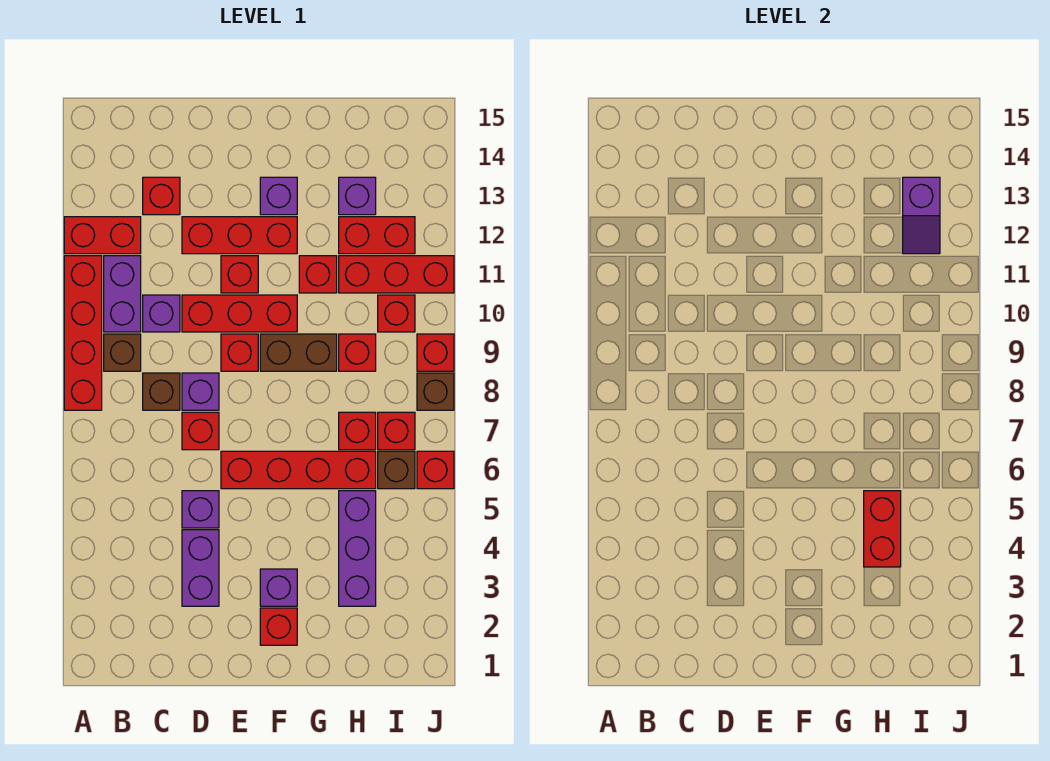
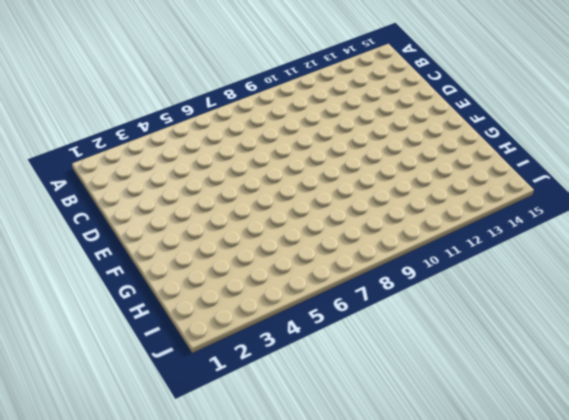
none -> red 1x4 brick [64,256,102,410]
none -> red 1x2 brick [64,217,141,254]
none -> brown 1x1 brick [104,334,141,371]
none -> purple 1x2 brick [104,256,141,332]

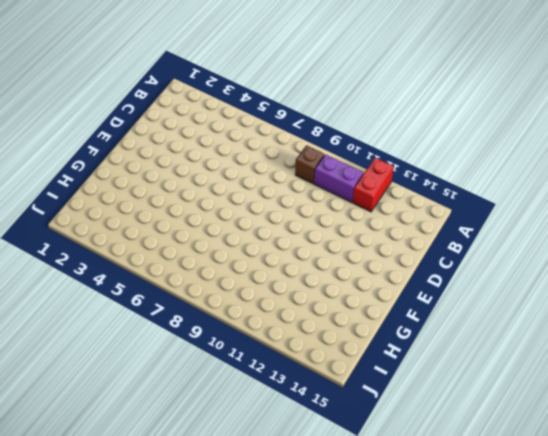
none -> red 1x4 brick [64,256,102,410]
none -> brown 1x1 brick [143,373,180,410]
none -> purple 1x1 brick [143,295,180,332]
none -> red 1x1 brick [143,177,180,215]

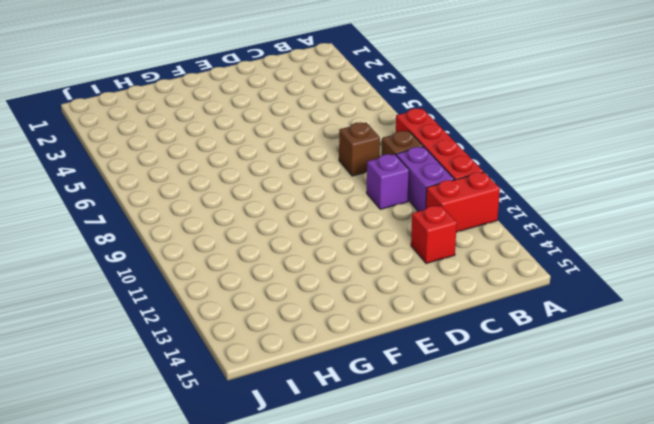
none -> purple 1x2 brick [182,530,219,606]
none -> purple 1x1 brick [182,491,219,528]
none -> red 1x1 brick [182,412,219,450]
none -> purple 1x1 brick [182,373,219,410]

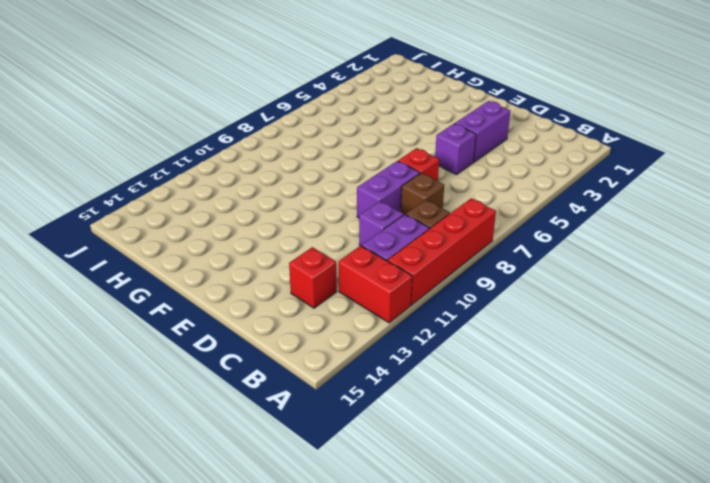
purple 1x2 brick [357,161,420,218] -> purple 1x1 brick [182,373,219,410]
none -> red 1x3 brick [182,295,297,332]
none -> red 1x3 brick [182,217,297,254]
none -> red 1x4 brick [221,451,376,489]
none -> red 1x1 brick [221,334,258,371]

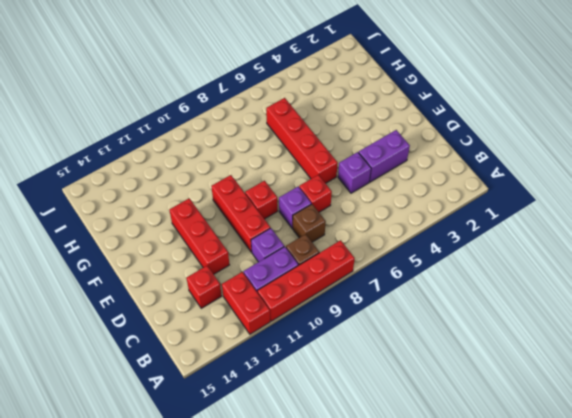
none -> red 1x1 brick [221,256,258,293]
none -> red 1x1 brick [260,608,297,645]
none -> purple 1x1 brick [260,569,297,606]
none -> brown 1x2 brick [260,334,337,371]

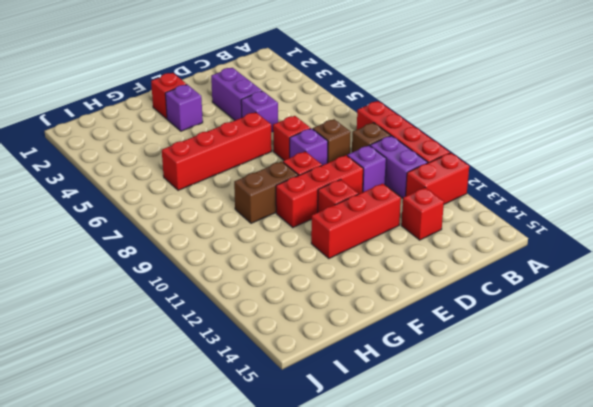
none -> purple 1x1 brick [260,177,297,215]
none -> red 1x1 brick [299,256,337,293]
none -> purple 1x3 brick [339,491,376,606]
none -> red 1x1 brick [339,412,376,450]

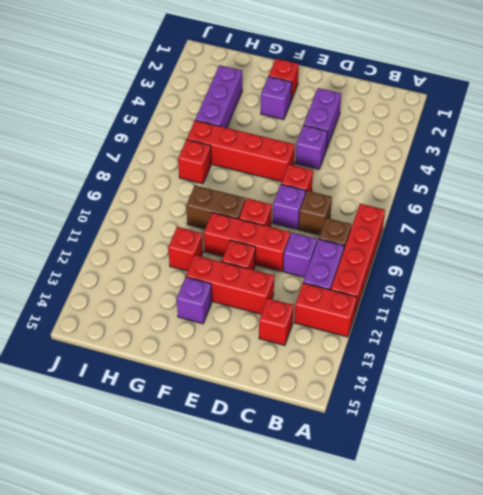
none -> red 1x1 brick [339,334,376,371]
none -> red 1x3 brick [339,256,454,293]
none -> red 1x2 brick [339,217,415,254]
none -> purple 1x1 brick [339,177,376,215]

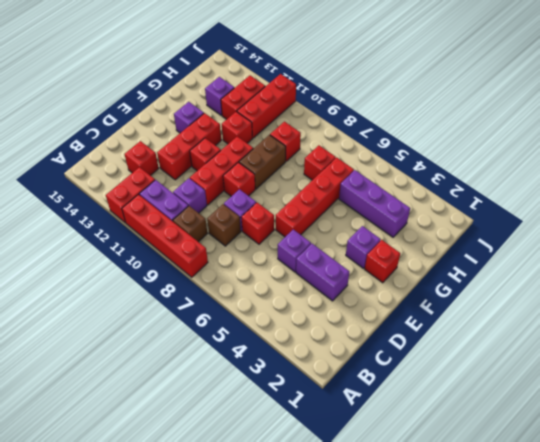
none -> brown 1x1 brick [378,451,415,489]
none -> red 1x1 brick [378,412,415,450]
none -> red 1x1 brick [378,295,415,332]
none -> red 1x1 brick [417,451,454,489]

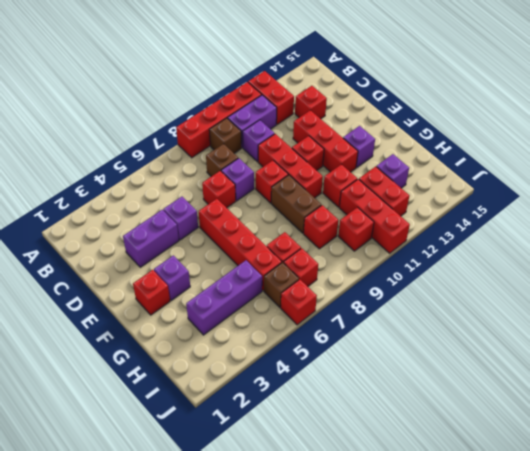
none -> brown 1x1 brick [417,373,454,410]
none -> red 1x1 brick [417,334,454,371]
none -> red 1x2 brick [864,491,901,567]
none -> purple 1x2 slope [903,177,940,254]

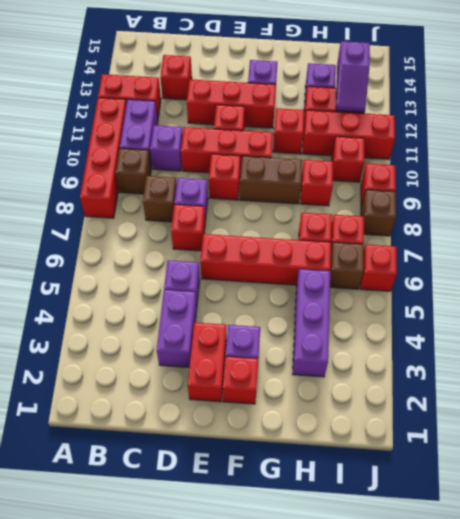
red 1x2 brick [188,322,227,402] -> red 1x2 brick moved to [864,491,901,567]

